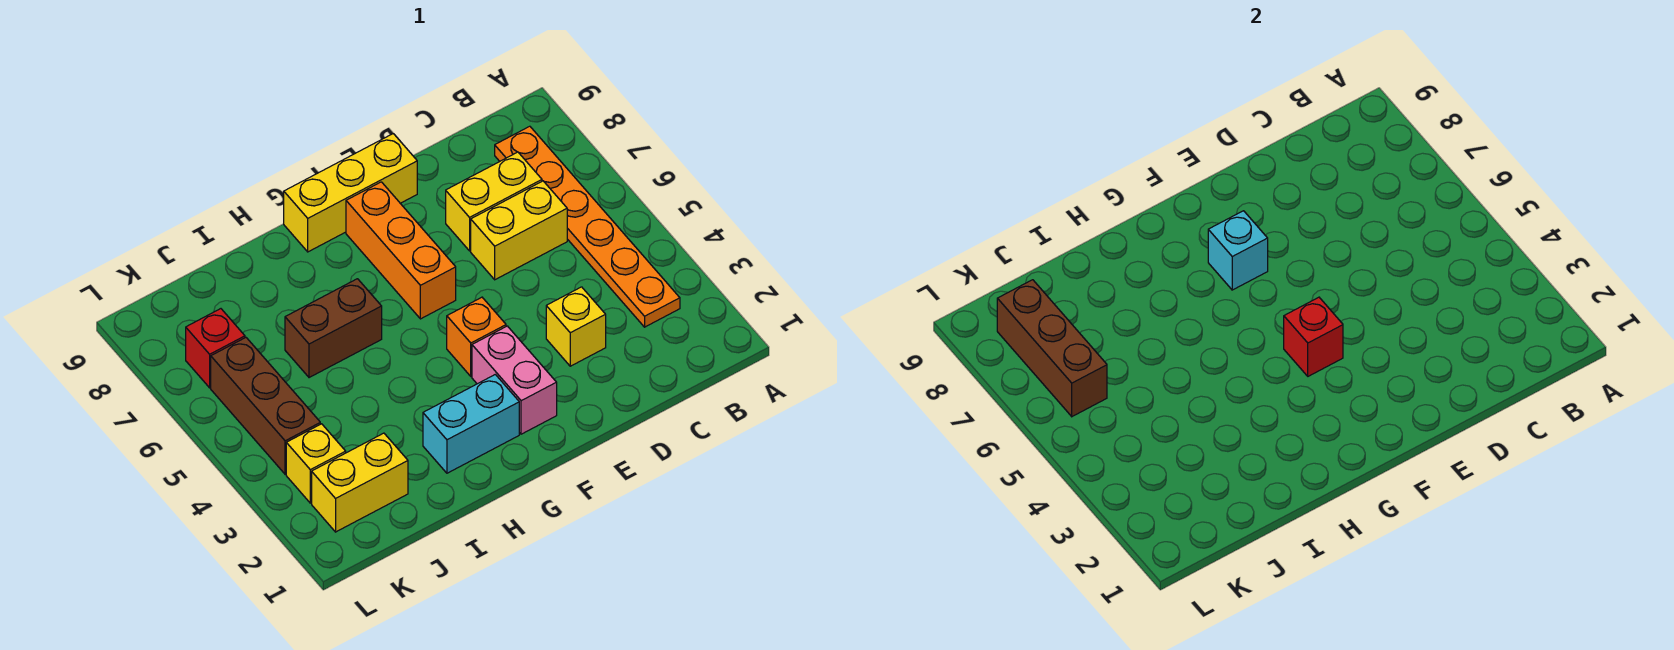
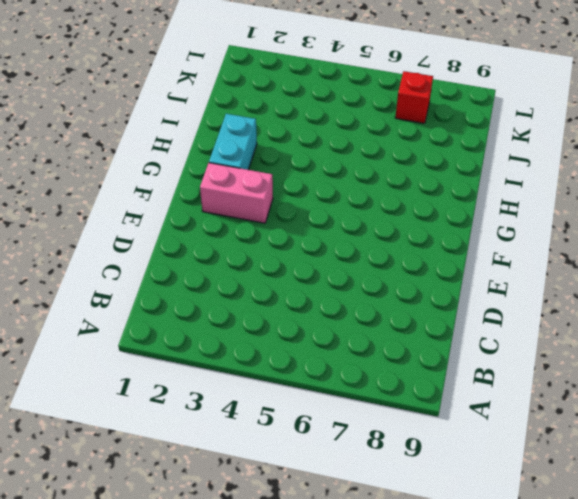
none -> orange 1x6 plate [495,126,680,327]
none -> yellow 1x2 brick [471,181,567,280]
none -> yellow 1x2 brick [446,152,542,251]

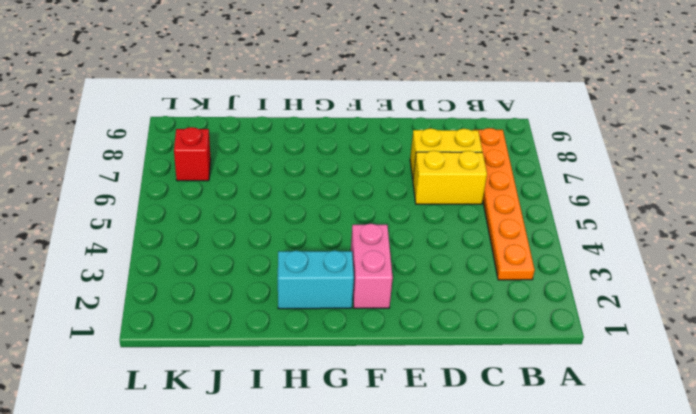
none -> yellow 1x1 brick [546,287,606,366]
none -> yellow 1x3 brick [284,134,417,252]
none -> orange 1x1 brick [447,297,506,376]

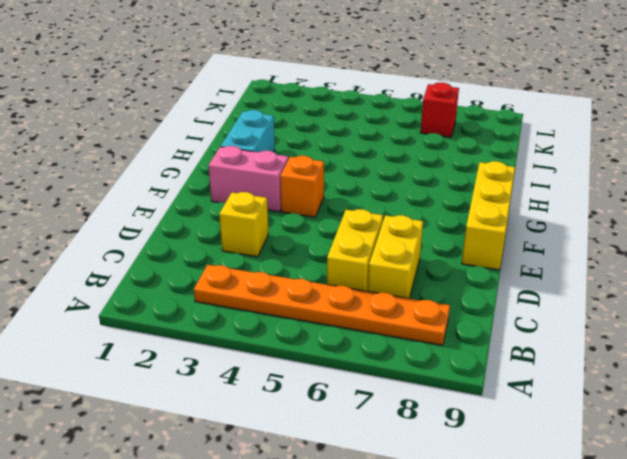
none -> orange 1x3 brick [346,182,456,319]
none -> brown 1x2 brick [285,279,382,378]
none -> yellow 1x2 brick [312,433,408,532]

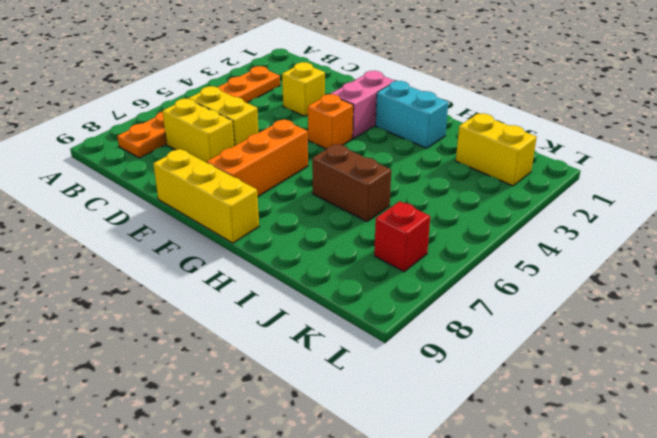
none -> yellow 1x1 brick [286,424,346,503]
none -> brown 1x3 brick [211,338,320,474]
none -> red 1x1 brick [1284,297,1343,376]

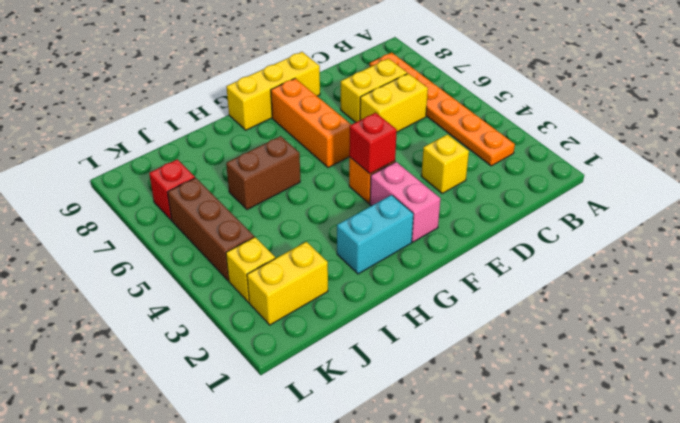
none -> cyan 1x1 brick [1208,211,1268,290]
none -> brown 1x3 brick [997,280,1107,417]

